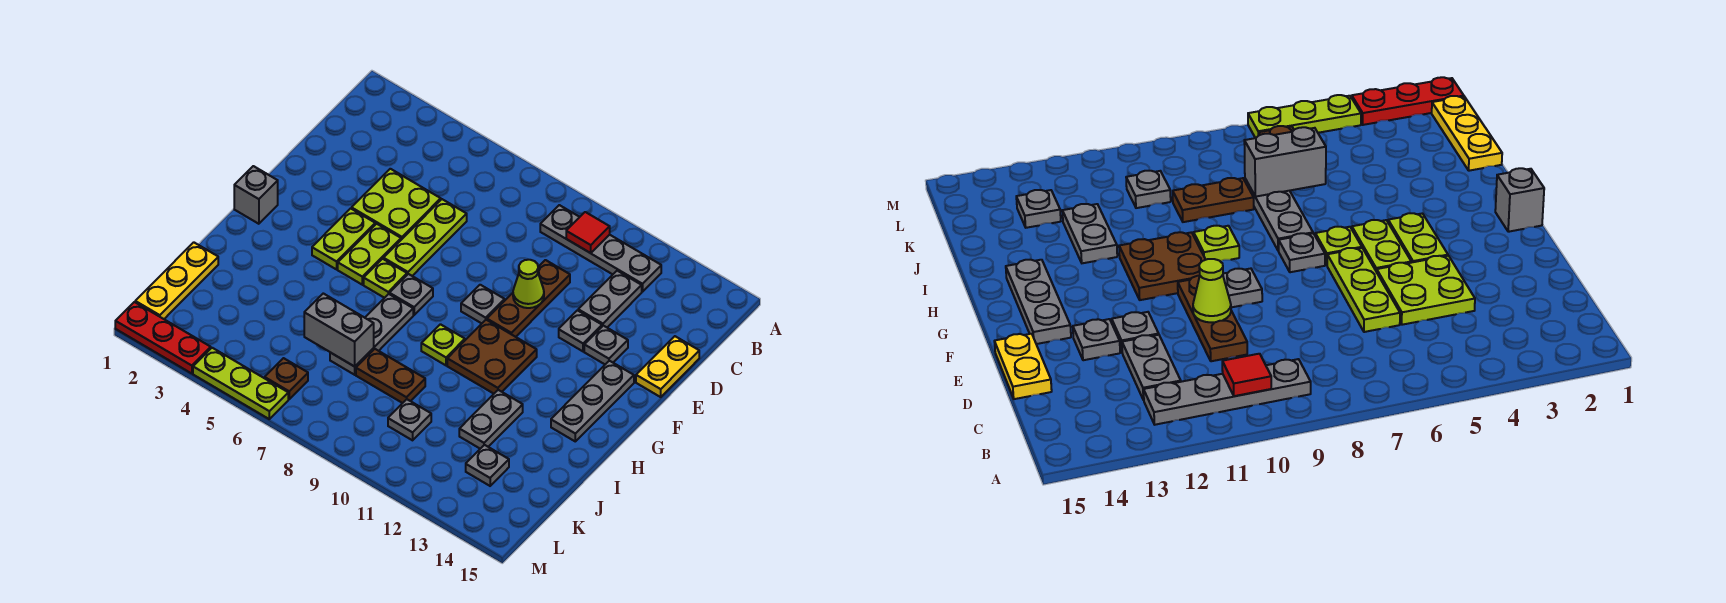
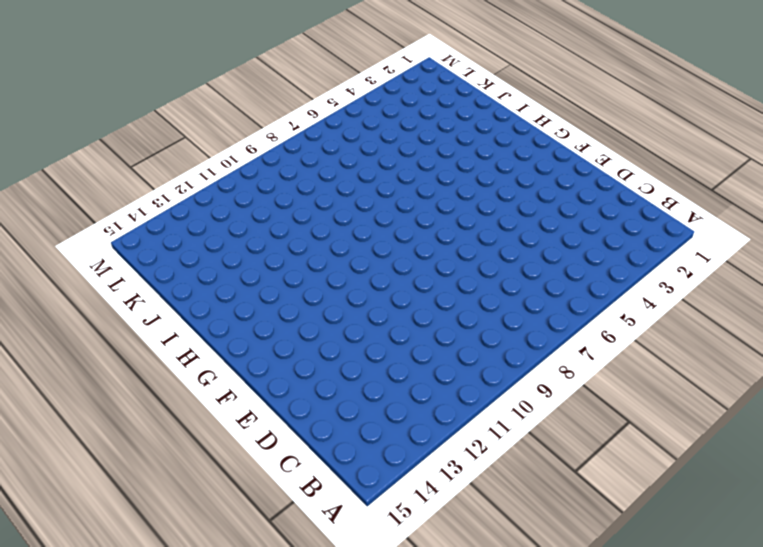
none -> grey 1x4 plate [540,205,661,292]
none -> grey 1x2 plate [578,271,642,327]
none -> lime 2x2 plate [352,169,441,240]

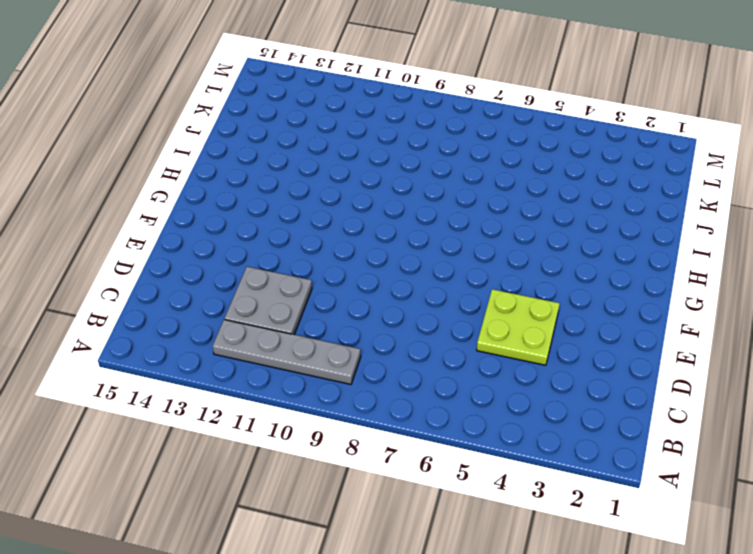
grey 2x2 plate [225,267,312,334] -> grey 1x2 plate [578,271,642,327]
none -> lime 1x3 plate [383,199,467,276]
none -> brown 1x3 plate [487,260,570,337]
none -> yellow 1x2 plate [636,336,699,397]

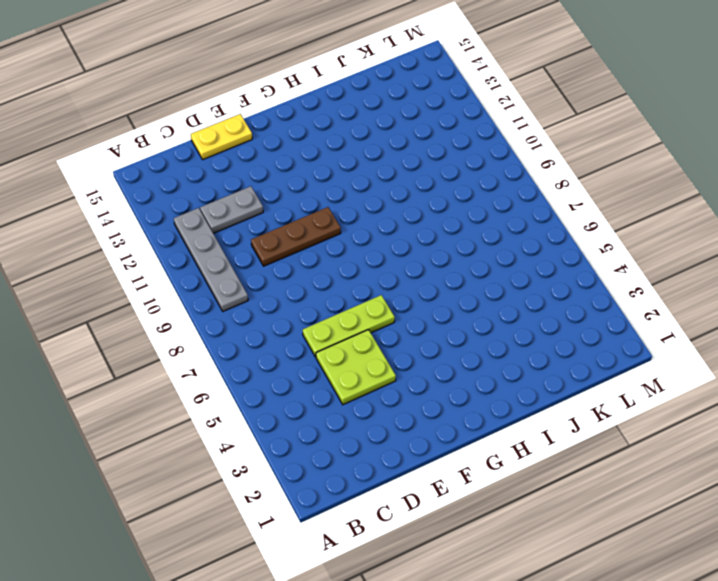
none -> grey 1x1 plate [559,310,602,351]
none -> grey 1x1 plate [584,326,628,364]
none -> lime 1x2 plate [312,208,375,269]

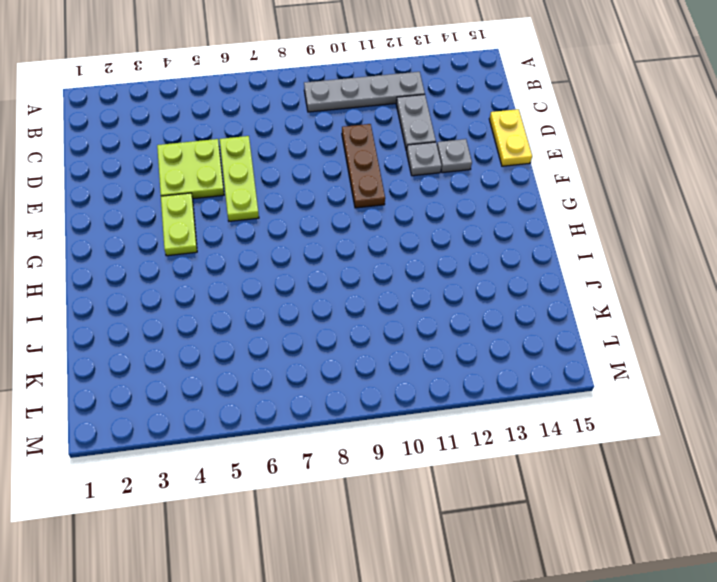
none -> lime 1x2 plate [338,224,401,285]
none -> grey 1x1 plate [461,285,505,323]
none -> grey 1x3 plate [551,361,634,441]

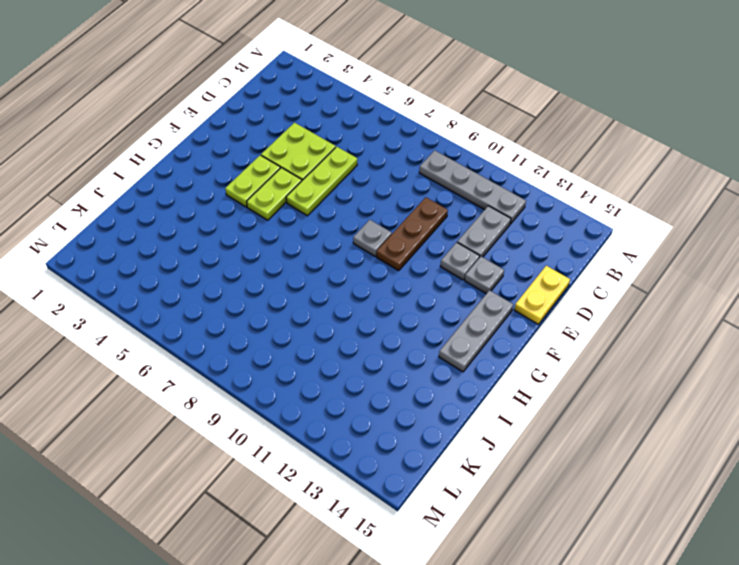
none -> grey 1x1 brick [234,166,278,224]
none -> lime 1x1 plate [364,259,407,298]
none -> grey 1x1 plate [390,274,433,315]

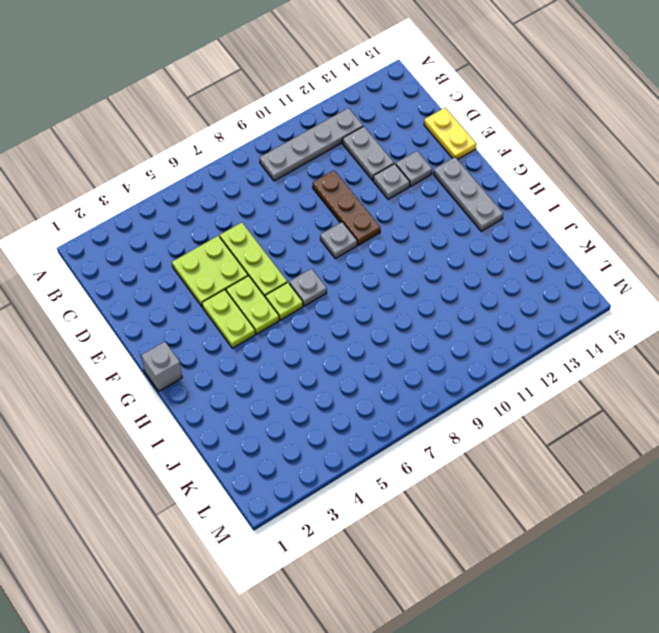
none -> brown 2x2 plate [447,320,537,394]
none -> grey 1x3 plate [330,294,413,375]
none -> lime 1x1 plate [421,324,465,365]

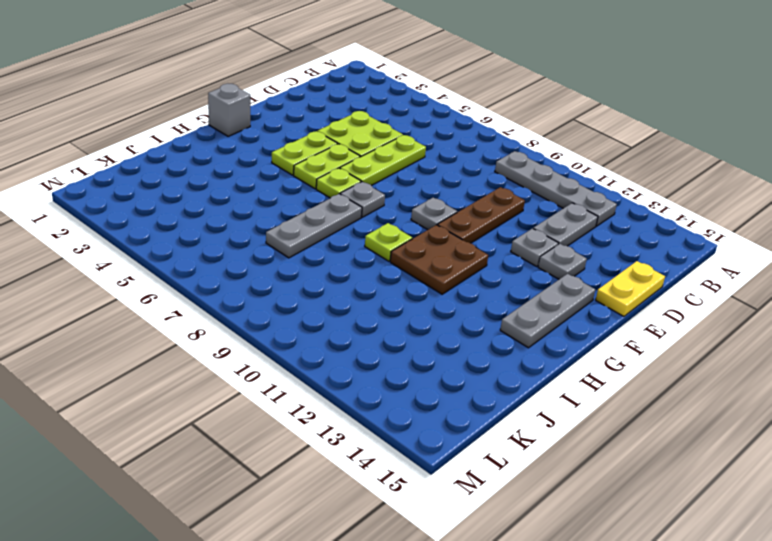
none -> grey 1x2 plate [459,390,523,449]
none -> yellow 1x3 plate [135,242,218,319]
none -> brown 1x2 plate [356,349,425,403]

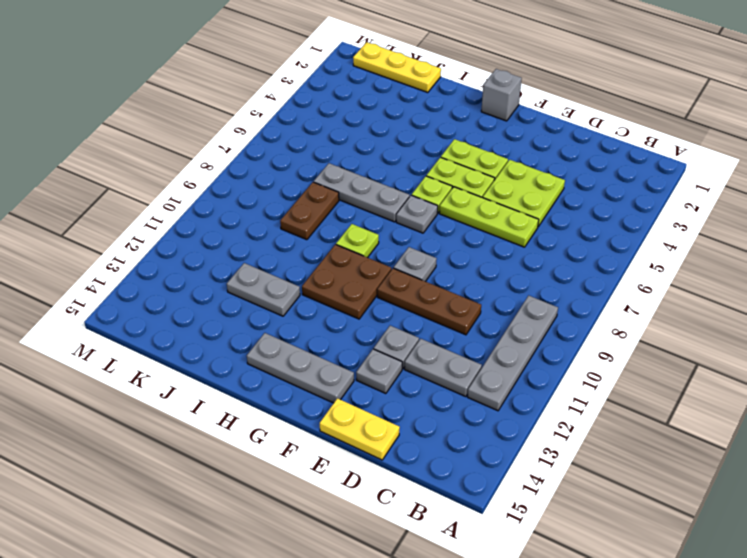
none -> grey 1x1 plate [388,399,431,440]
none -> grey 1x1 plate [466,445,509,486]
none -> brown 1x1 plate [265,358,308,399]

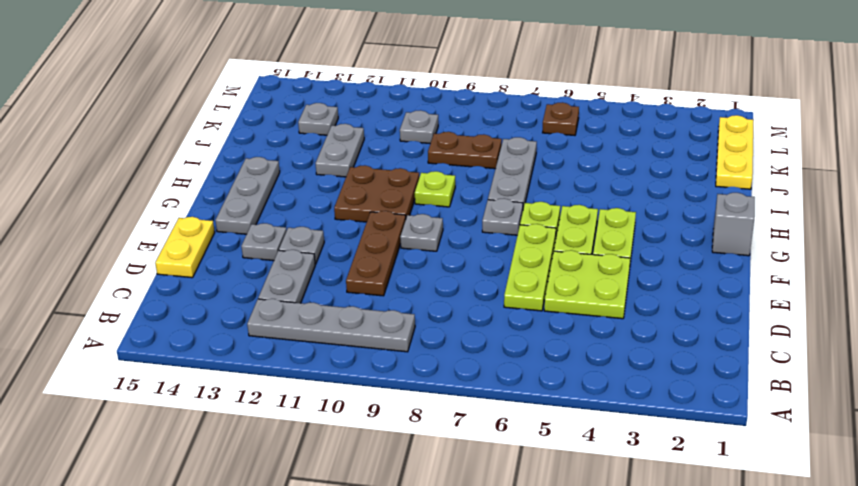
none -> red 1x3 plate [115,302,211,374]
none -> lime 1x3 plate [193,348,288,419]
none -> red 1x1 tile [566,212,610,253]

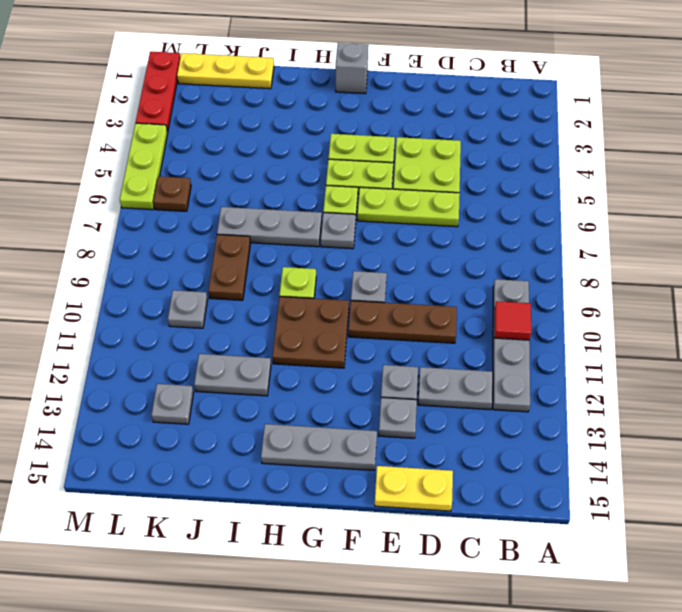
none -> lime 1x1 cone [513,260,544,308]
none -> grey 1x2 brick [304,293,374,367]

